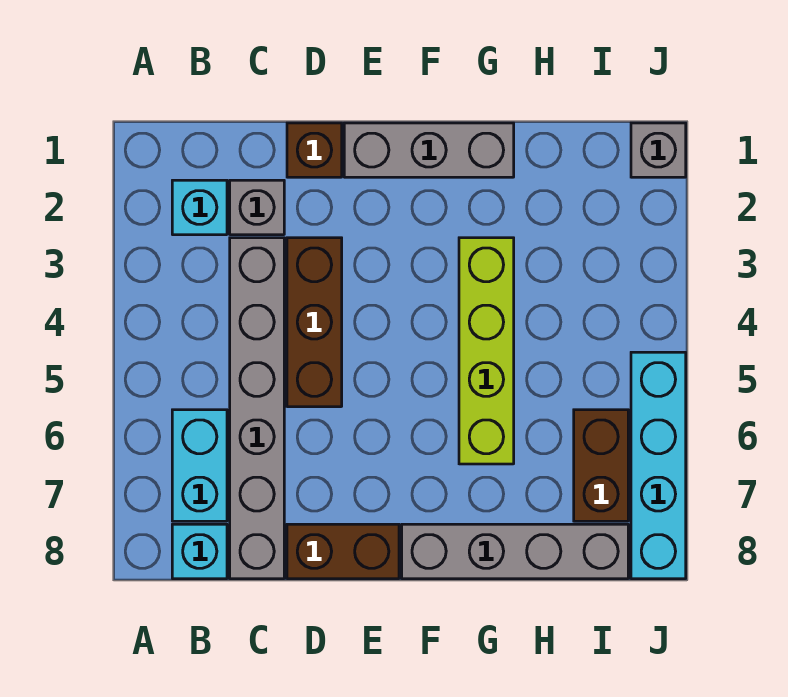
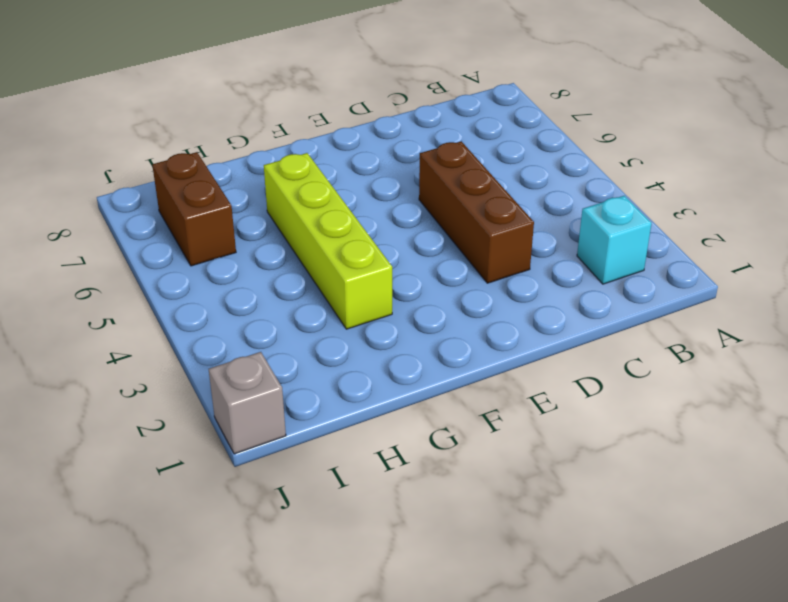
none -> cyan 1x2 brick [172,410,227,521]
none -> cyan 1x1 brick [172,524,227,579]
none -> grey 1x1 brick [230,180,284,235]

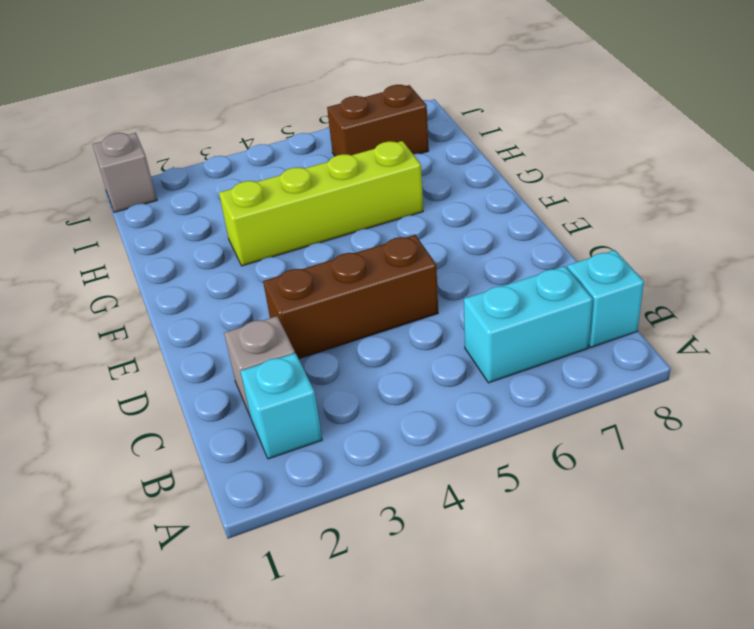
none -> grey 1x6 brick [230,238,284,579]
none -> brown 1x1 brick [287,123,342,177]
none -> brown 1x2 brick [287,524,399,579]

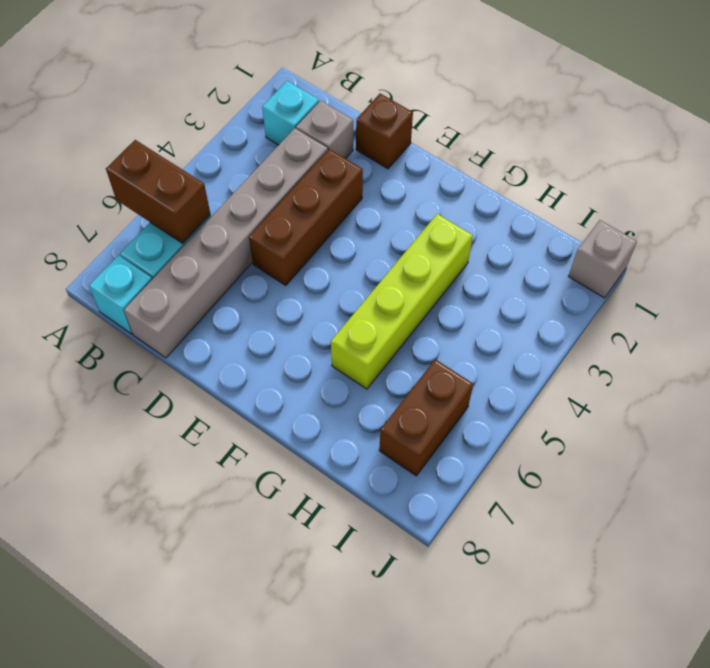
brown 1x2 brick [106,140,210,243] -> brown 1x2 brick moved to [287,524,399,579]
none -> grey 1x3 brick [344,123,514,177]
none -> grey 1x4 brick [402,524,628,579]
none -> cyan 1x4 brick [631,352,686,579]

